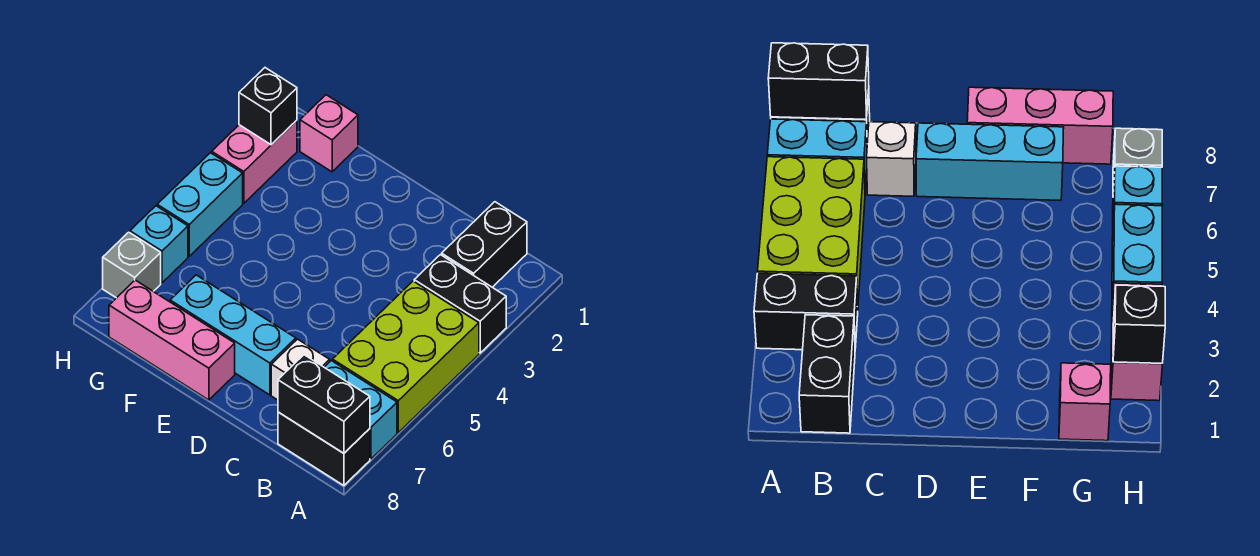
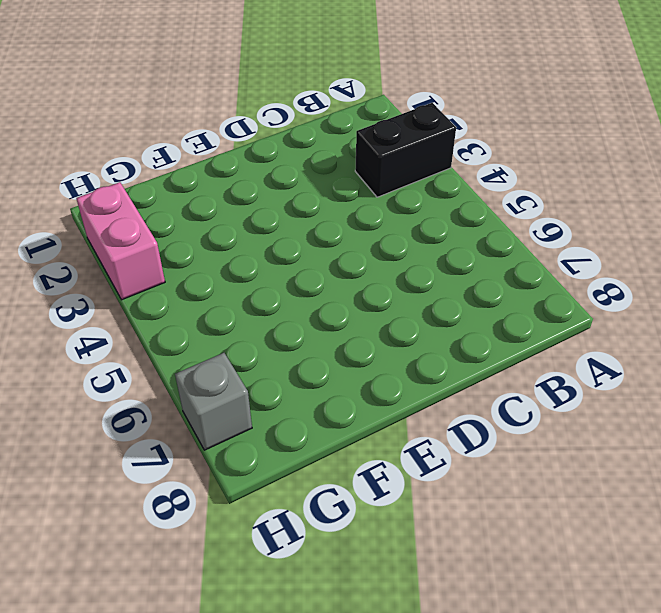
none -> lime 2x3 brick [333,281,479,432]
none -> cyan 1x2 brick [324,361,397,459]
none -> black 1x2 brick [278,412,370,486]

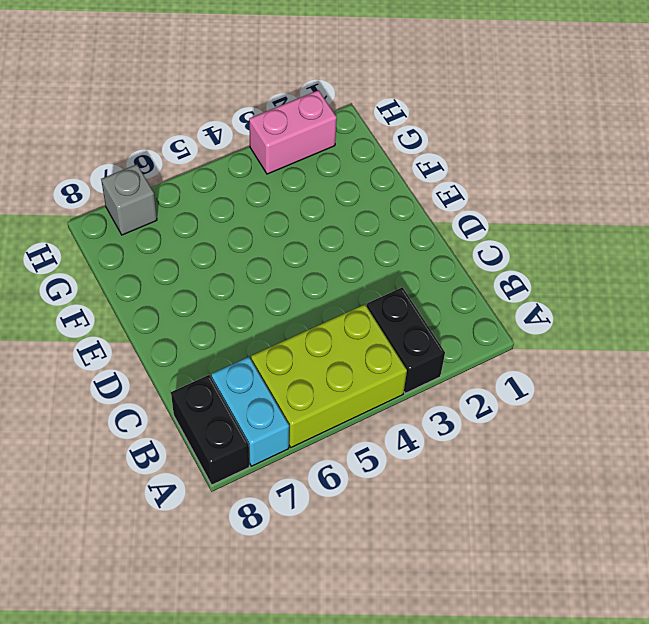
none -> black 1x2 brick [442,202,527,287]
none -> white 1x1 brick [271,339,330,400]
none -> cyan 1x3 brick [170,275,296,395]

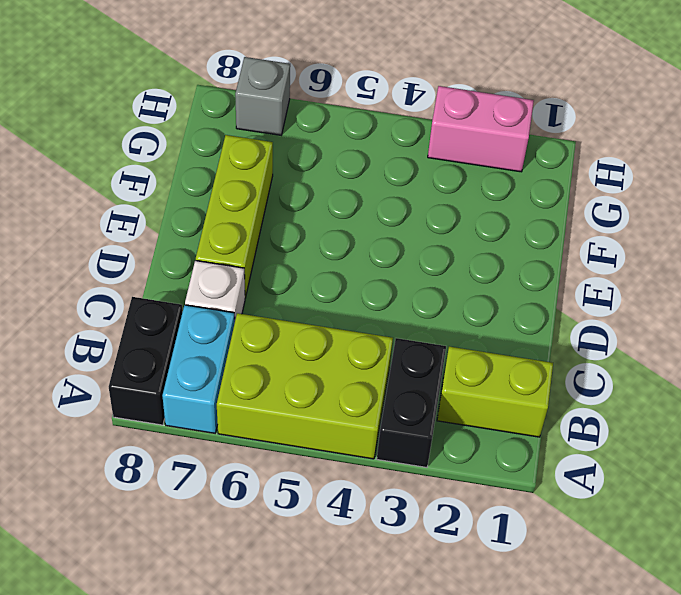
lime 1x2 brick [437,347,553,437] -> black 1x2 brick [442,202,527,287]
lime 1x3 brick [196,135,273,298] -> cyan 1x3 brick [170,275,296,395]
none -> pink 1x3 brick [109,280,235,400]
none -> pink 1x1 brick [300,95,358,172]
none -> cyan 1x2 brick [157,153,243,256]

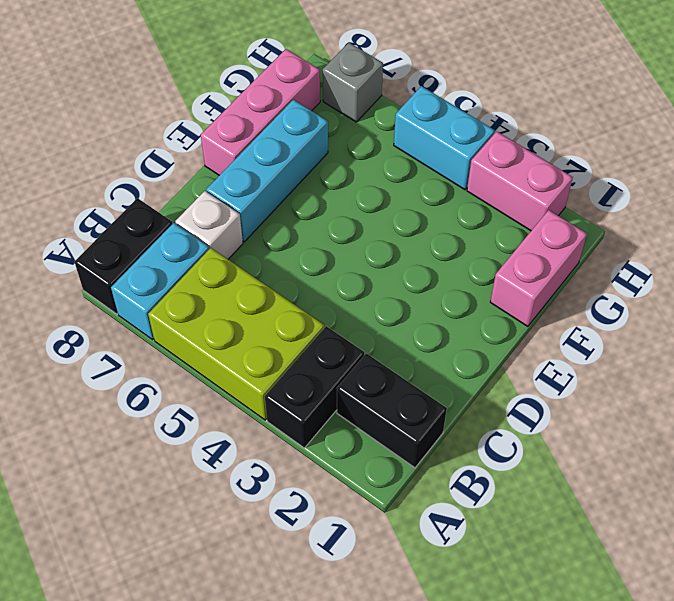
pink 1x2 brick [490,210,587,326] -> pink 1x1 brick [300,95,358,172]
none -> cyan 1x1 brick [130,206,188,283]
none -> black 1x2 brick [278,355,370,453]
none -> black 1x1 brick [239,68,297,145]

